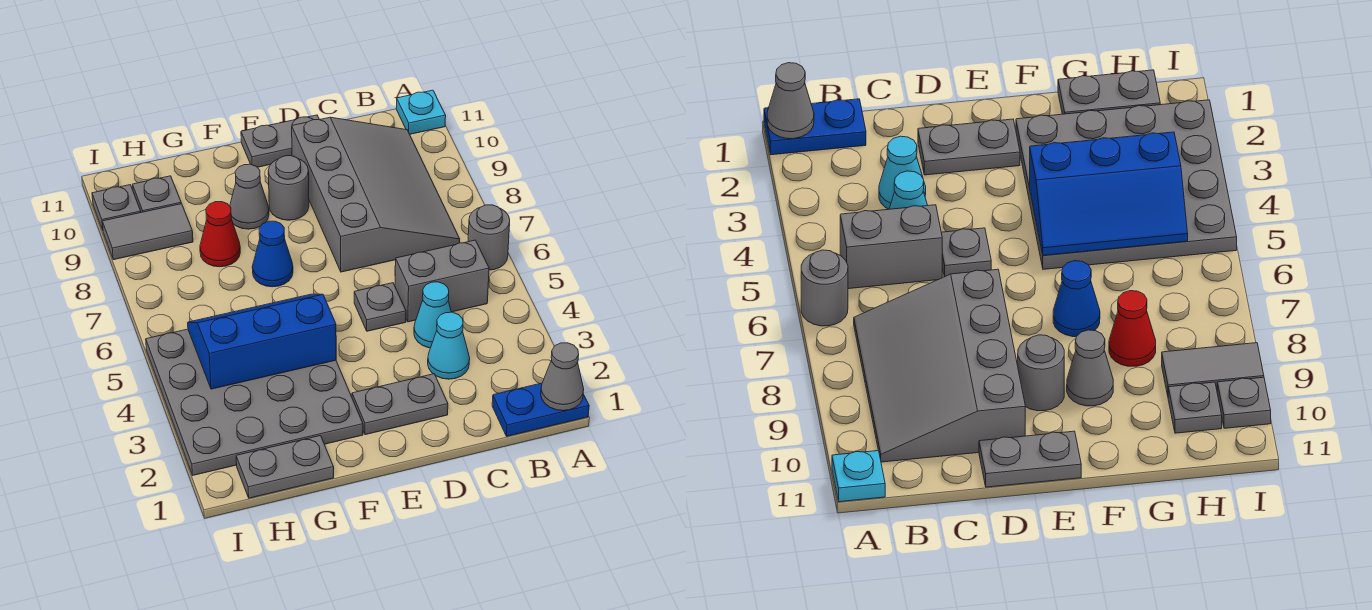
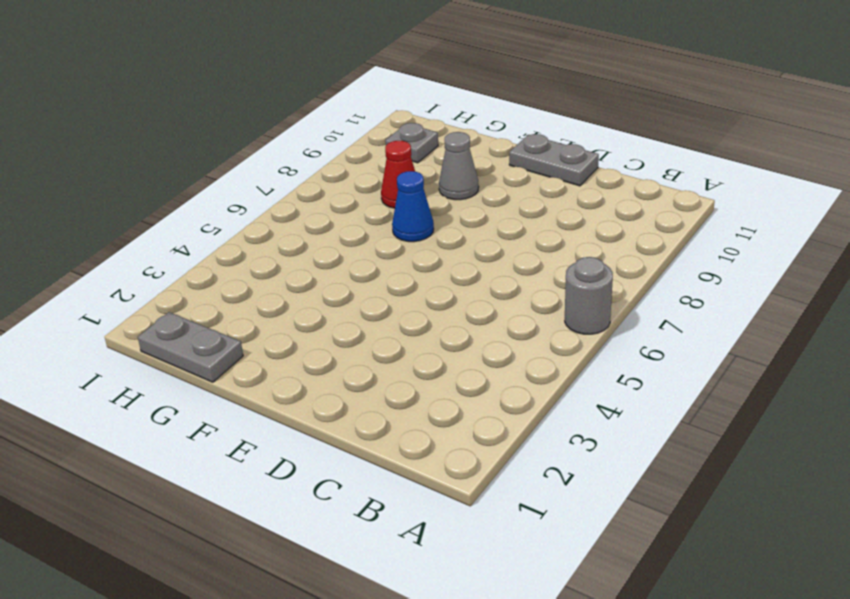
none -> blue 1x2 plate [492,383,589,436]
none -> cyan 1x1 plate [396,90,446,134]
none -> grey 1x2 brick [395,240,489,322]

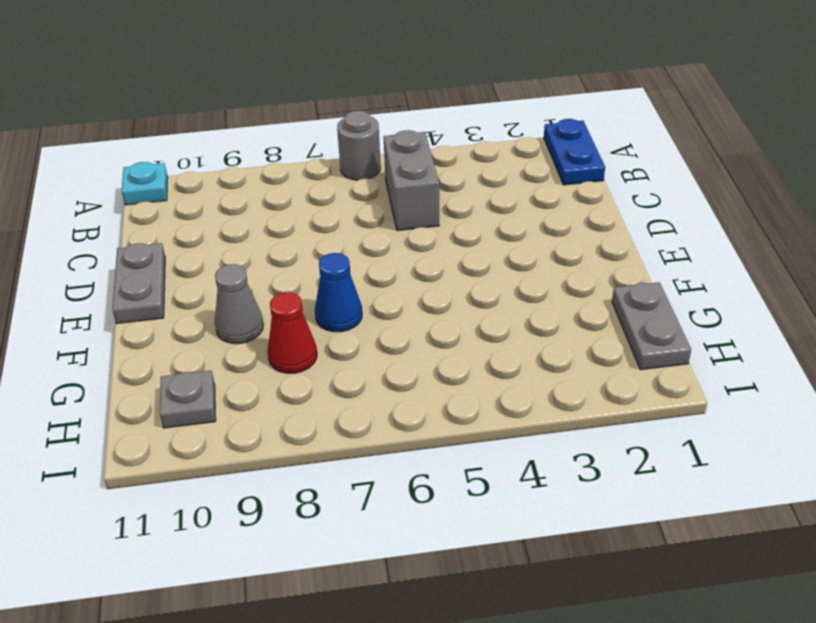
none -> grey 3x4 slope [292,117,460,272]
none -> cyan 1x1 cone [428,312,470,379]
none -> cyan 1x1 cone [414,282,451,348]

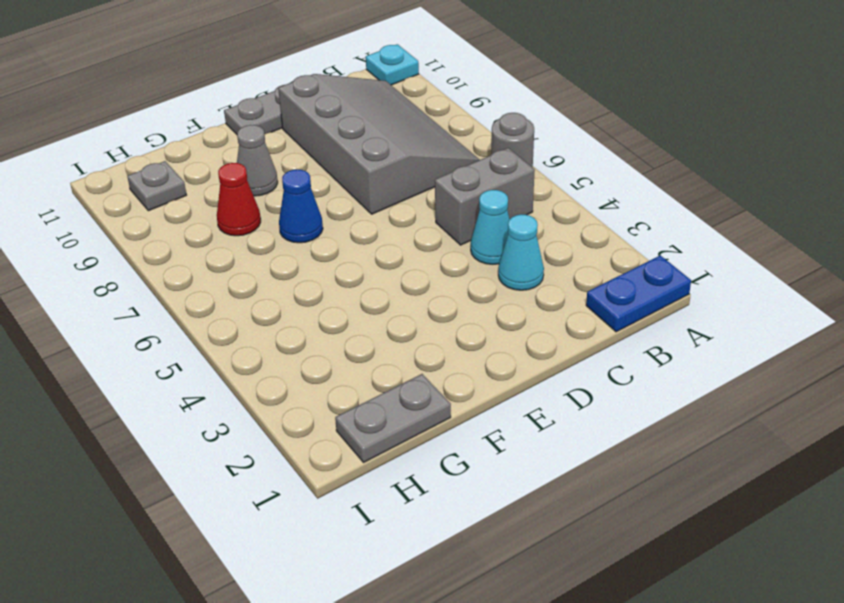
none -> grey 1x2 plate [352,374,448,435]
none -> grey 1x1 plate [354,283,406,331]
none -> grey 1x1 round brick [268,156,309,220]

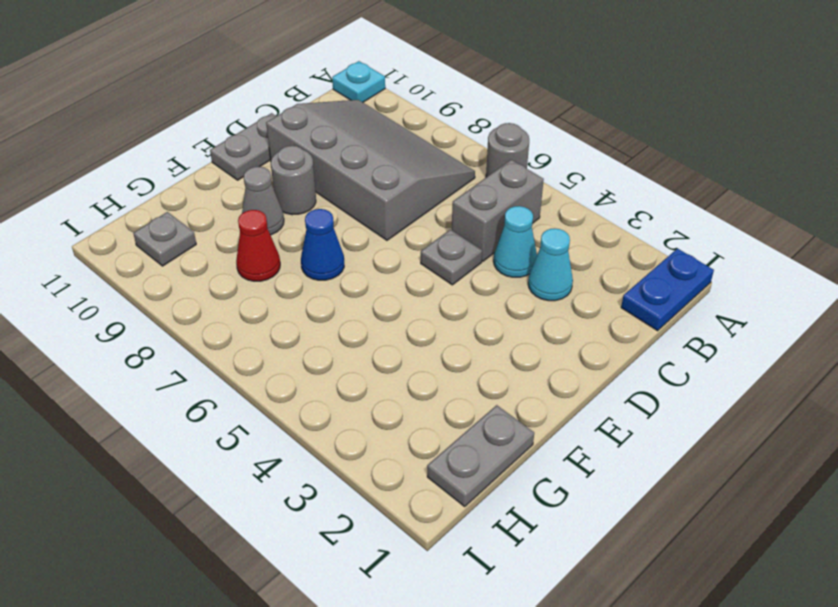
none -> grey 1x2 plate [352,374,448,435]
none -> grey 4x4 plate [146,329,363,475]
none -> grey 1x2 tile [102,204,193,260]

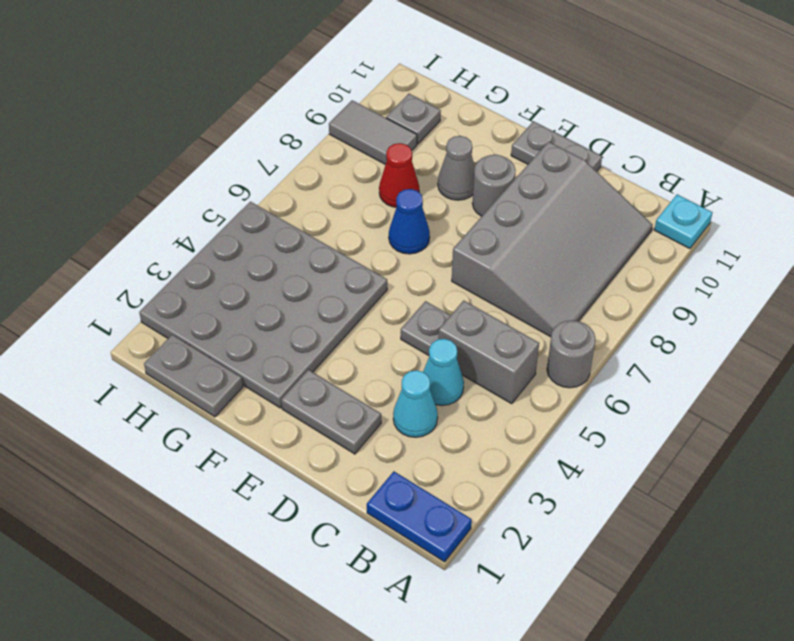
none -> grey 1x1 plate [92,185,141,230]
none -> grey 1x1 cone [541,343,584,411]
none -> blue 2x3 slope [188,294,336,389]

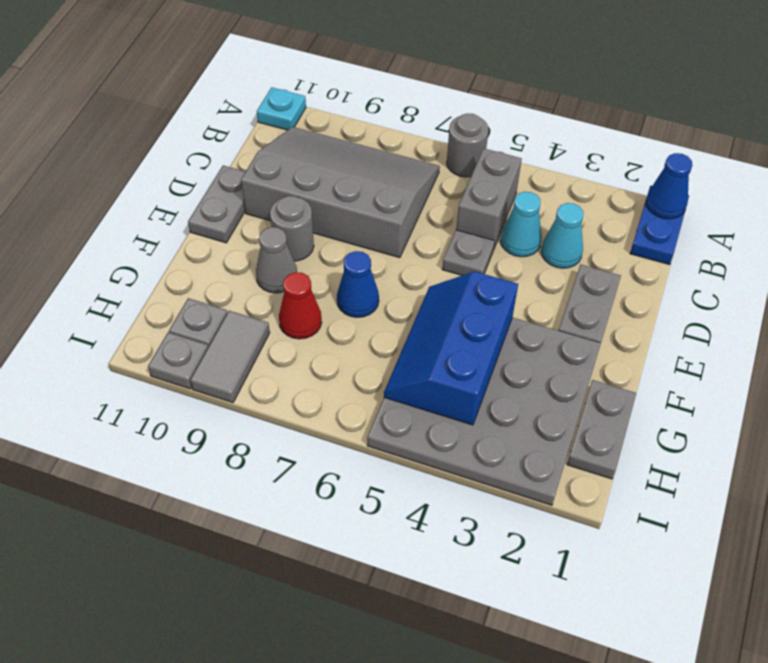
blue 1x1 cone [646,153,692,219] -> grey 1x1 cone [541,343,584,411]

